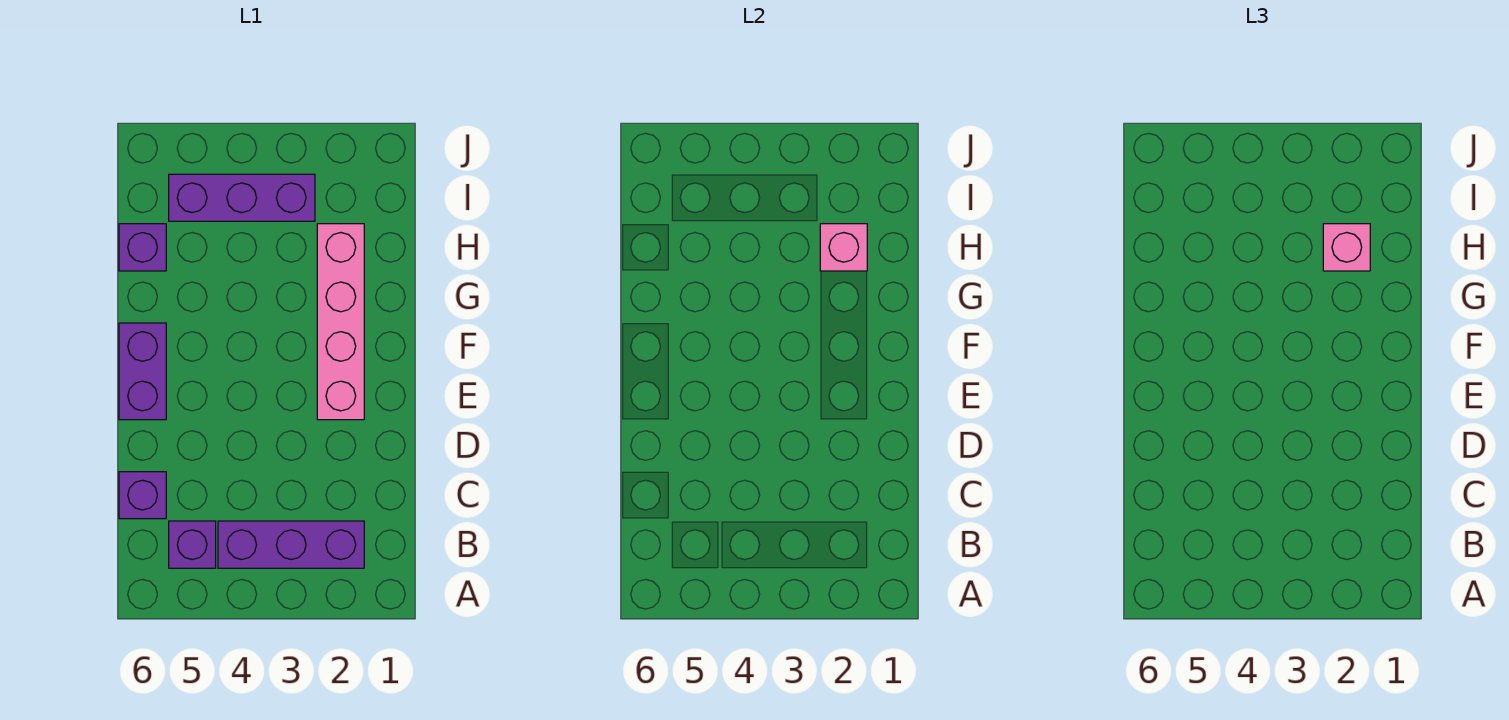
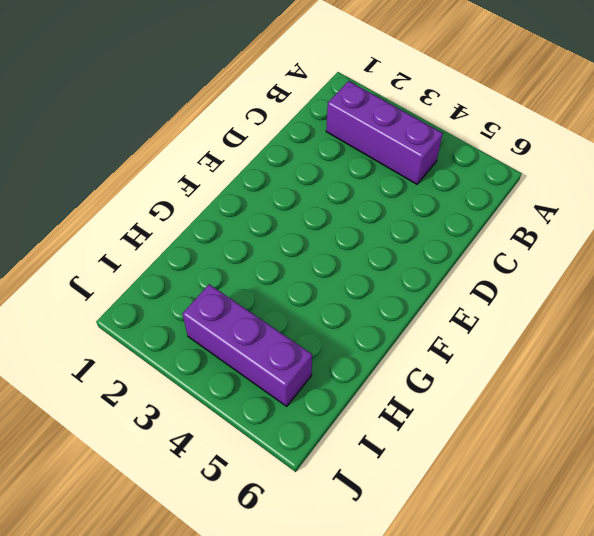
none -> purple 1x1 brick [169,521,216,568]
none -> purple 1x1 brick [119,472,166,519]

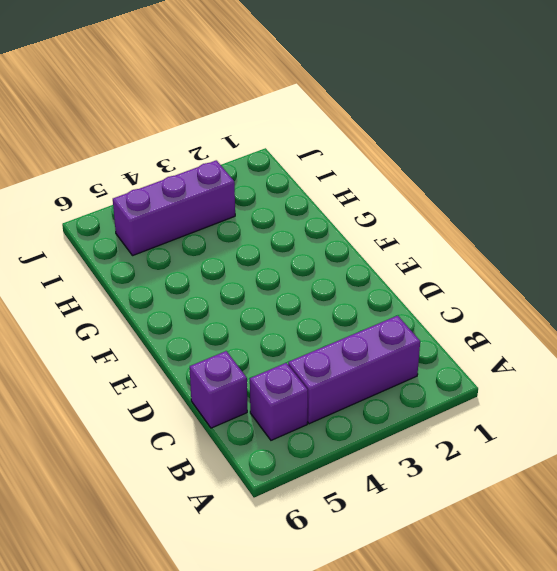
none -> pink 1x4 brick [317,224,364,420]
none -> purple 1x2 brick [119,323,166,420]

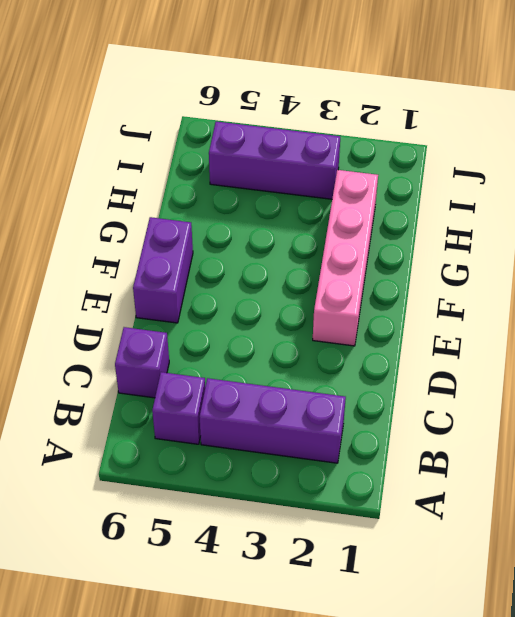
none -> purple 1x1 brick [119,224,166,271]
none -> pink 1x1 brick [820,224,867,271]

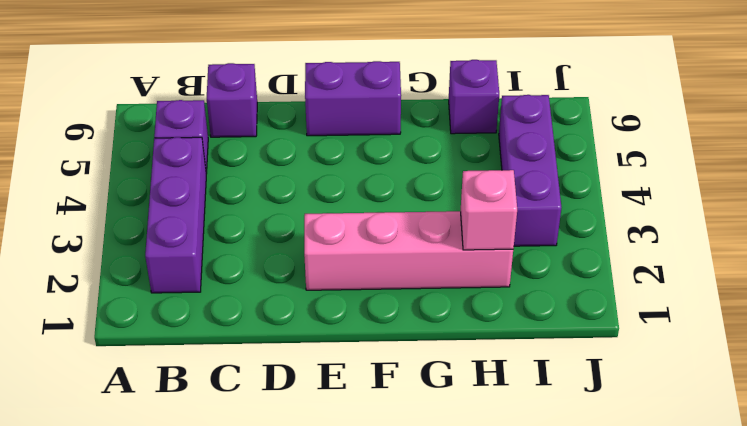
none -> pink 1x1 brick [1323,224,1370,271]

